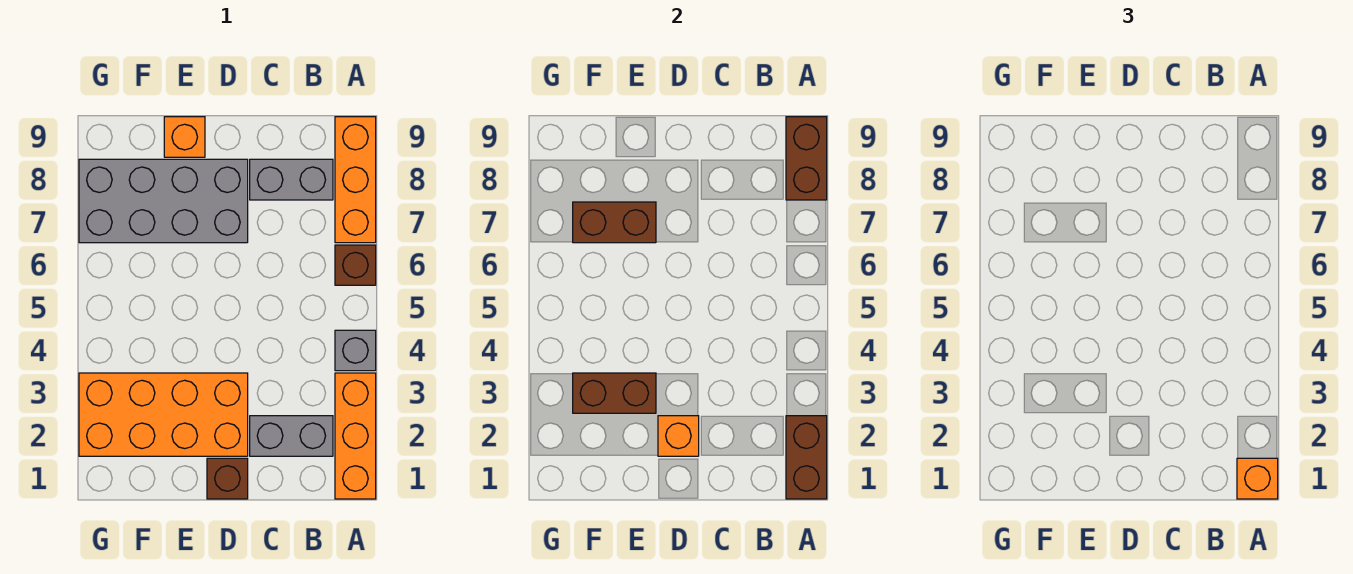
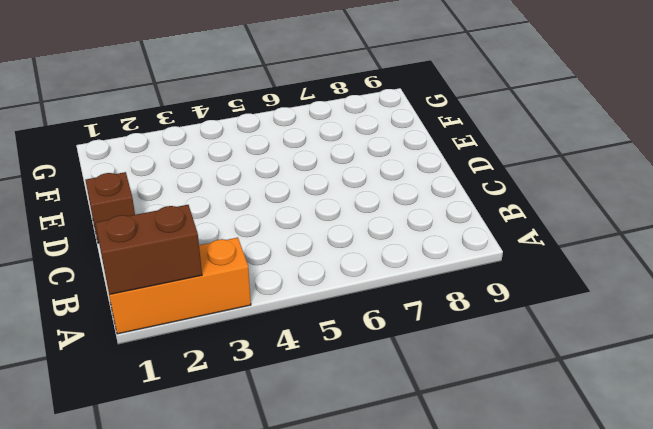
none -> grey 1x1 brick [335,330,376,371]
none -> brown 1x1 brick [335,245,376,285]
none -> orange 1x3 brick [335,117,376,243]

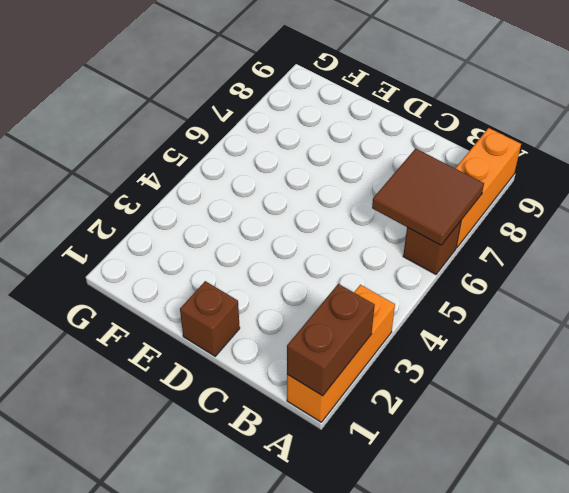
brown 2x2 tile [372,149,484,245] -> none
none -> grey 1x1 brick [335,330,376,371]
none -> grey 1x2 brick [250,416,333,456]
none -> grey 1x2 brick [250,159,333,200]

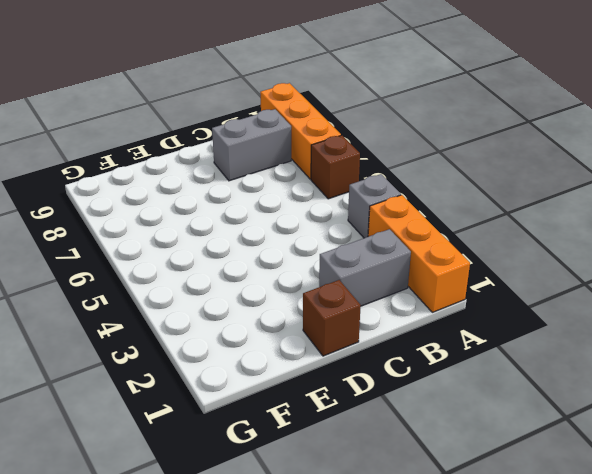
none -> orange 2x4 brick [79,373,248,456]
none -> grey 2x4 brick [79,159,248,243]
none -> orange 1x1 brick [164,117,205,157]

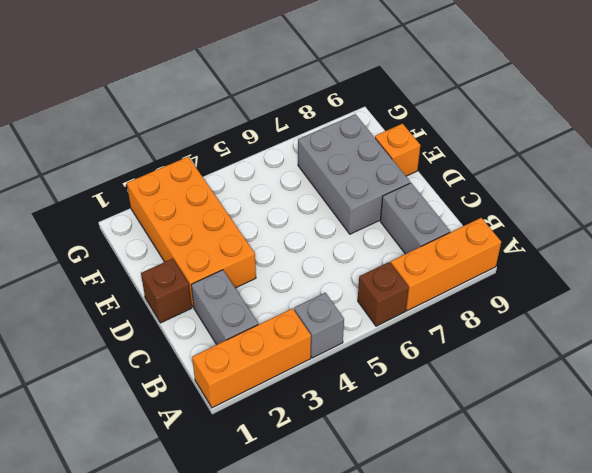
grey 2x3 brick [298,114,410,234] -> grey 2x4 brick [79,159,248,243]
none -> brown 1x2 brick [786,416,827,499]
none -> brown 1x2 brick [786,117,827,200]
none -> orange 1x1 brick [658,416,699,456]

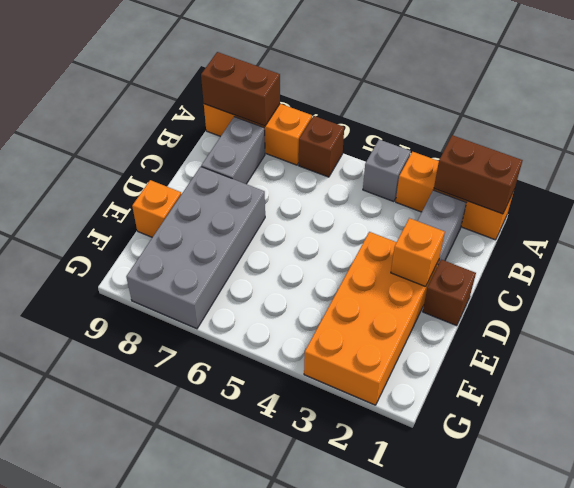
none -> brown 1x2 brick [573,373,656,413]
none -> brown 1x2 brick [573,202,656,243]
none -> orange 1x1 brick [1237,458,1278,499]

